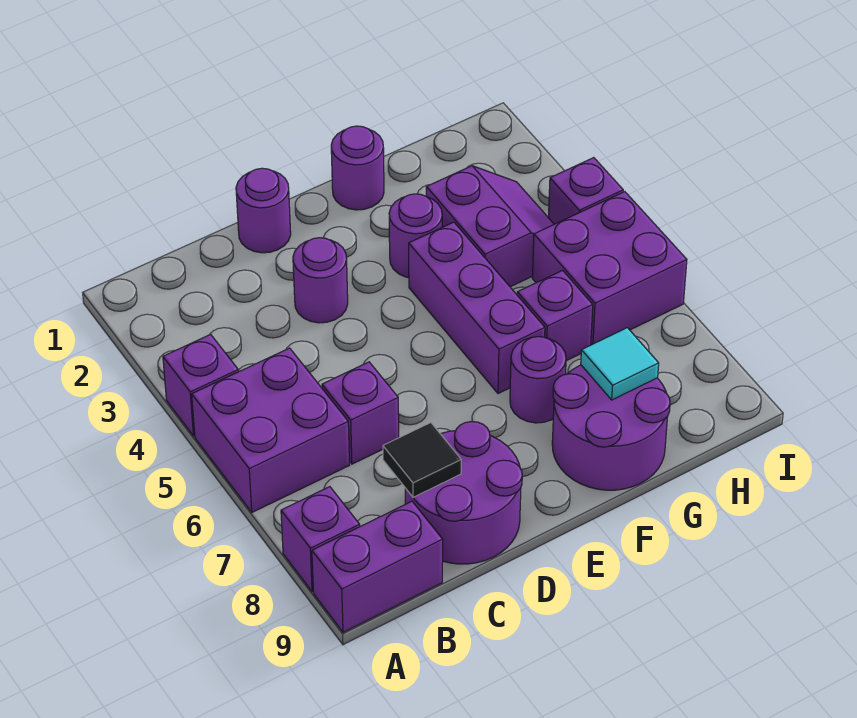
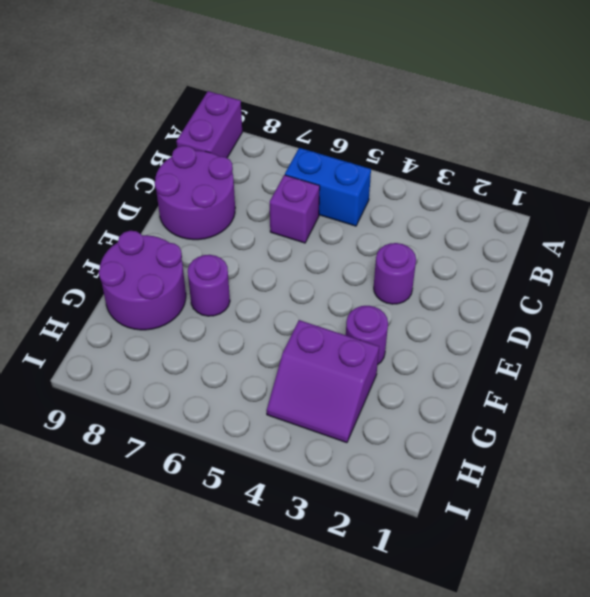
blue 1x2 brick [285,148,371,226] -> purple 2x2 brick [192,348,349,512]
none -> purple 1x1 brick [163,335,238,436]
none -> purple 1x1 brick [281,487,360,592]
none -> purple 1x1 round brick [236,168,291,253]

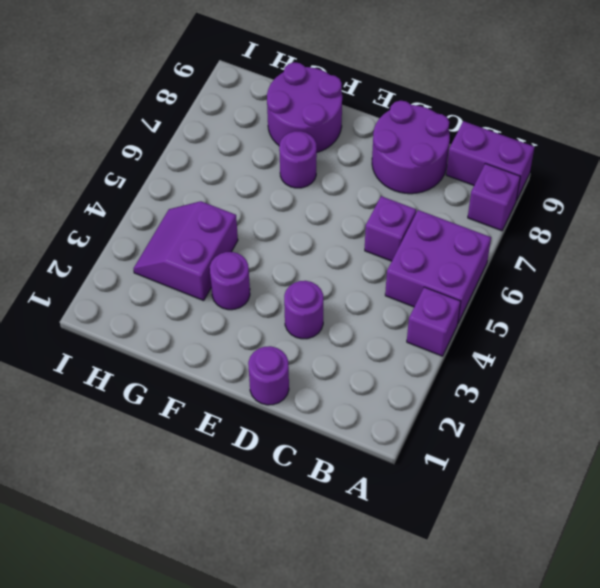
none -> purple 1x1 round brick [331,126,384,210]
none -> purple 1x3 brick [409,222,545,394]
none -> purple 1x1 brick [517,270,593,361]

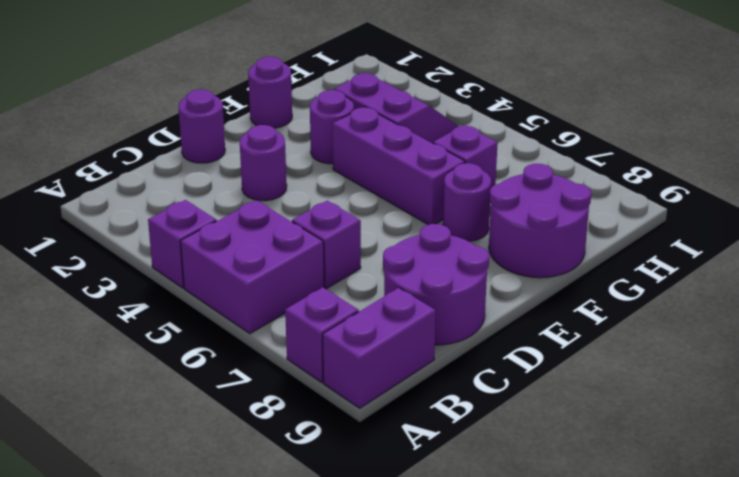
none -> purple 2x2 brick [532,192,687,345]
none -> purple 1x1 brick [548,158,623,224]
none -> black 1x1 tile [383,423,461,497]

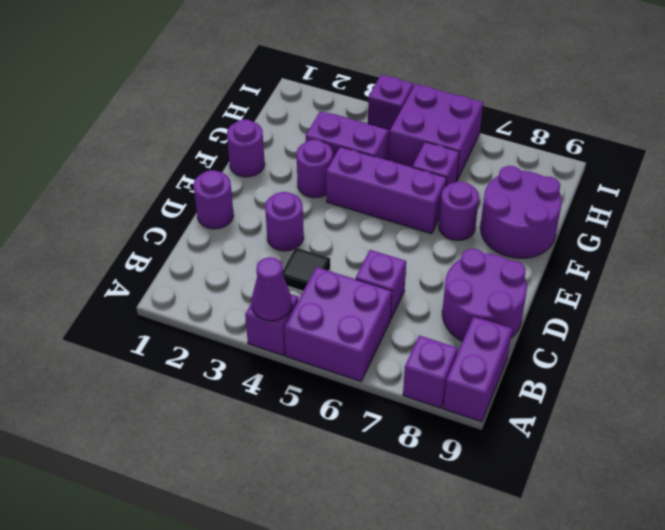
purple 1x1 cone [251,257,292,321] -> none
black 1x1 tile [283,248,330,291] -> black 1x1 tile moved to [383,423,461,497]
none -> cyan 1x1 tile [581,328,659,400]

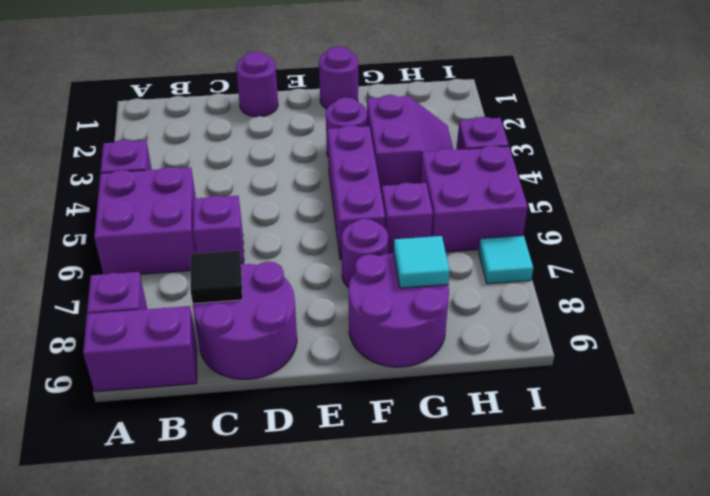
cyan 1x1 tile [479,236,533,284] -> none
none -> purple 1x1 round brick [293,238,348,323]

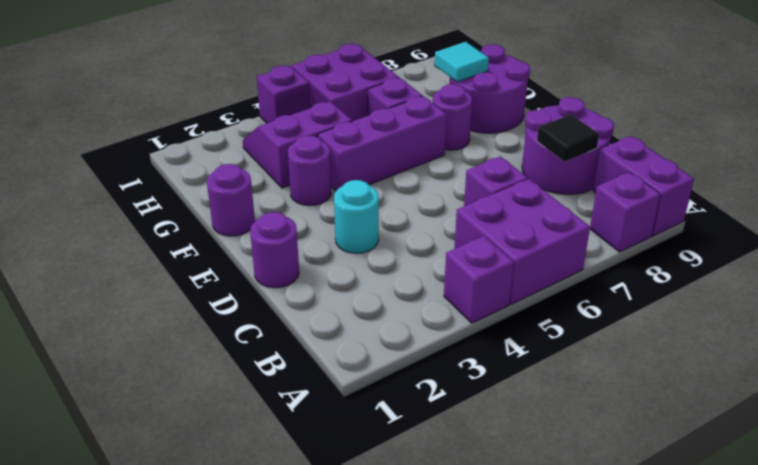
cyan 1x1 round brick [334,180,379,253] -> purple 1x1 round brick [293,238,348,323]

